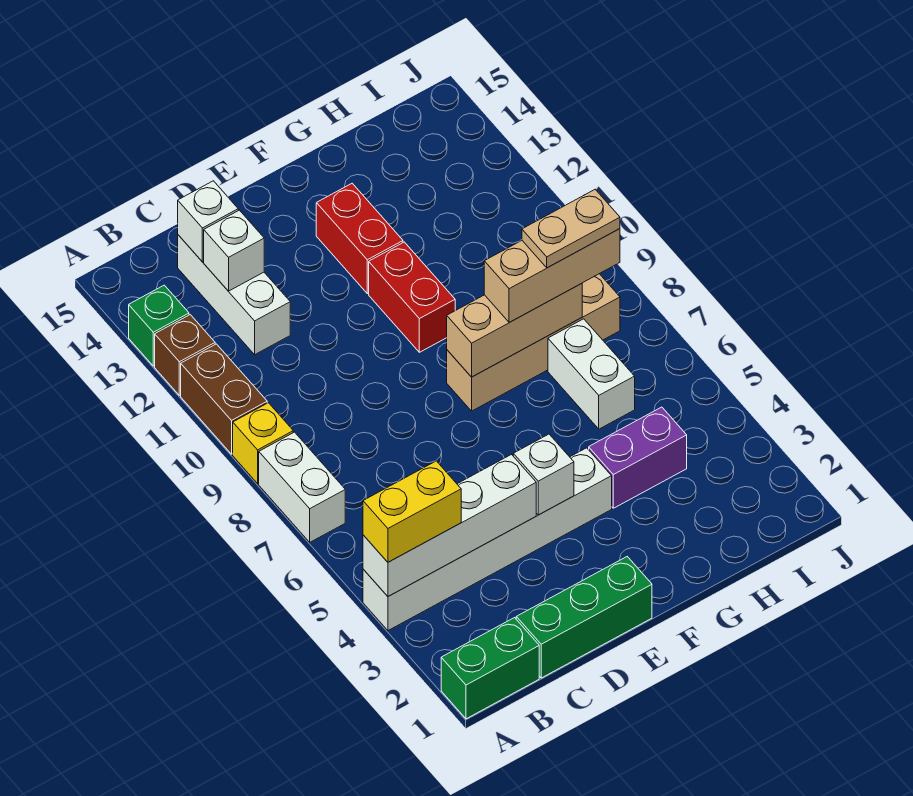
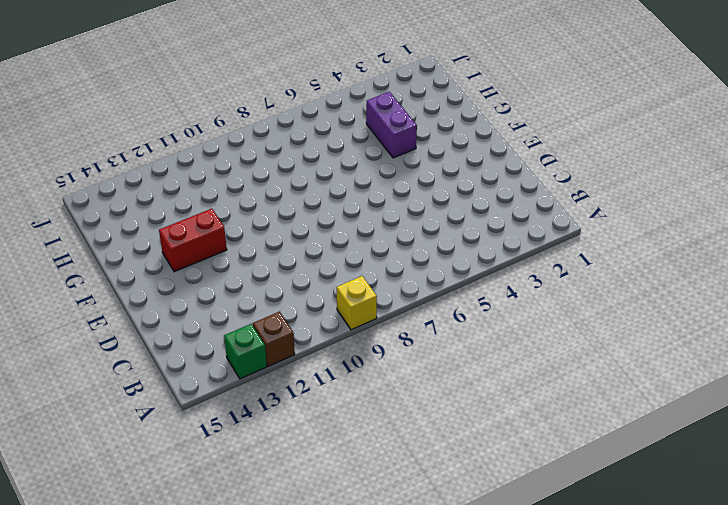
none -> green 1x2 brick [441,618,539,719]
none -> white 1x6 brick [363,448,612,631]
none -> white 1x2 brick [259,432,345,542]

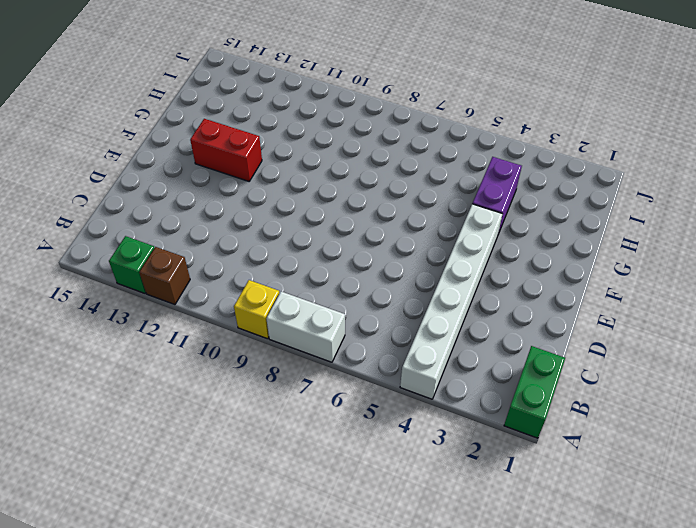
none -> brown 1x2 brick [181,344,267,454]
none -> green 1x3 brick [516,557,652,678]
none -> white 1x3 brick [178,235,290,355]

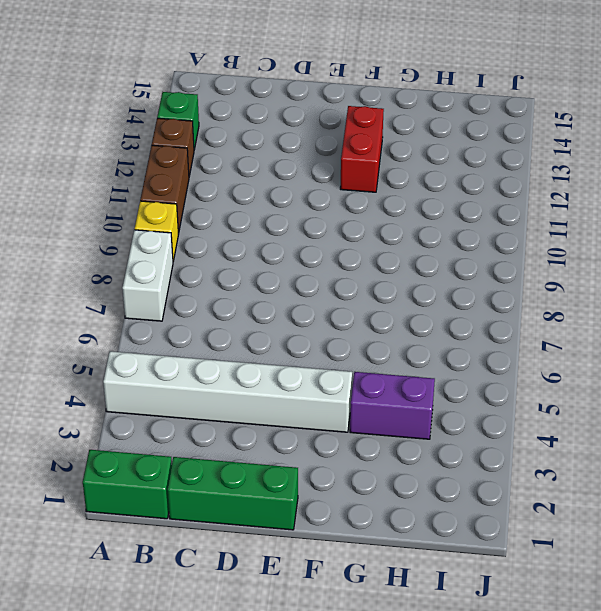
none -> white 1x3 brick [178,235,290,355]
none -> tan 1x4 brick [447,274,620,411]
none -> red 1x2 brick [369,242,455,352]

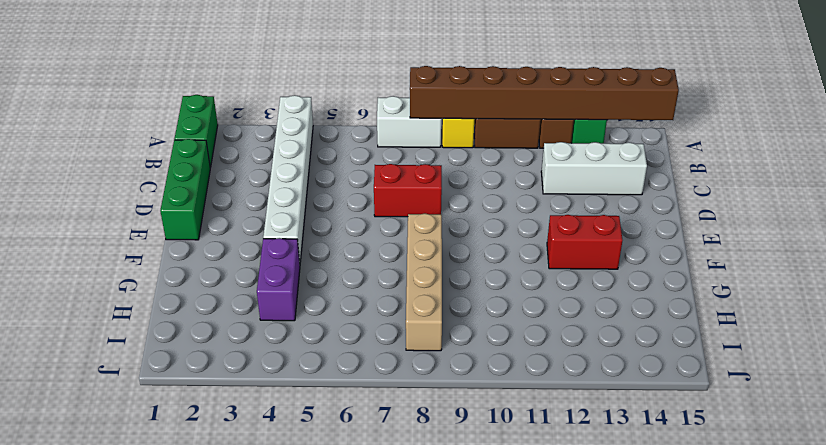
brown 1x8 brick [410,66,679,120] -> none
red 1x2 brick [374,164,442,217] -> red 1x2 brick moved to [369,242,455,352]
none -> white 1x2 brick [548,319,635,429]
none -> white 1x4 brick [363,455,536,596]
none -> white 1x1 brick [204,210,264,291]

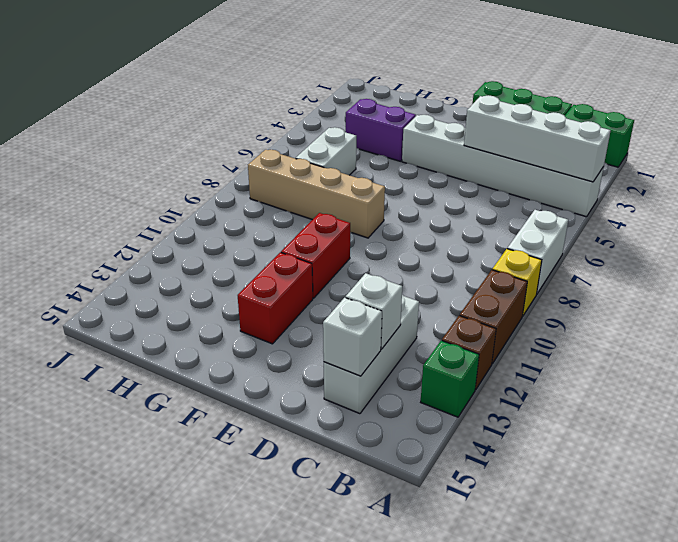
none -> white 1x1 brick [513,434,574,515]
none -> tan 1x3 brick [447,284,582,377]
none -> yellow 1x2 brick [363,461,461,562]

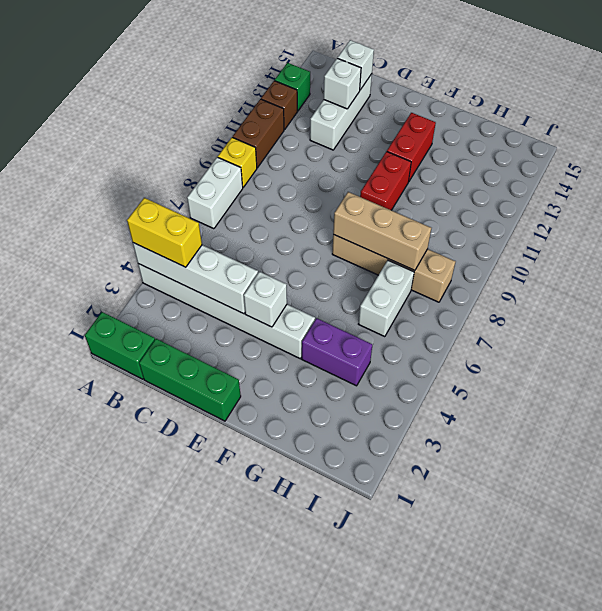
none -> tan 1x3 brick [484,229,620,323]
none -> tan 1x2 plate [522,190,620,268]

